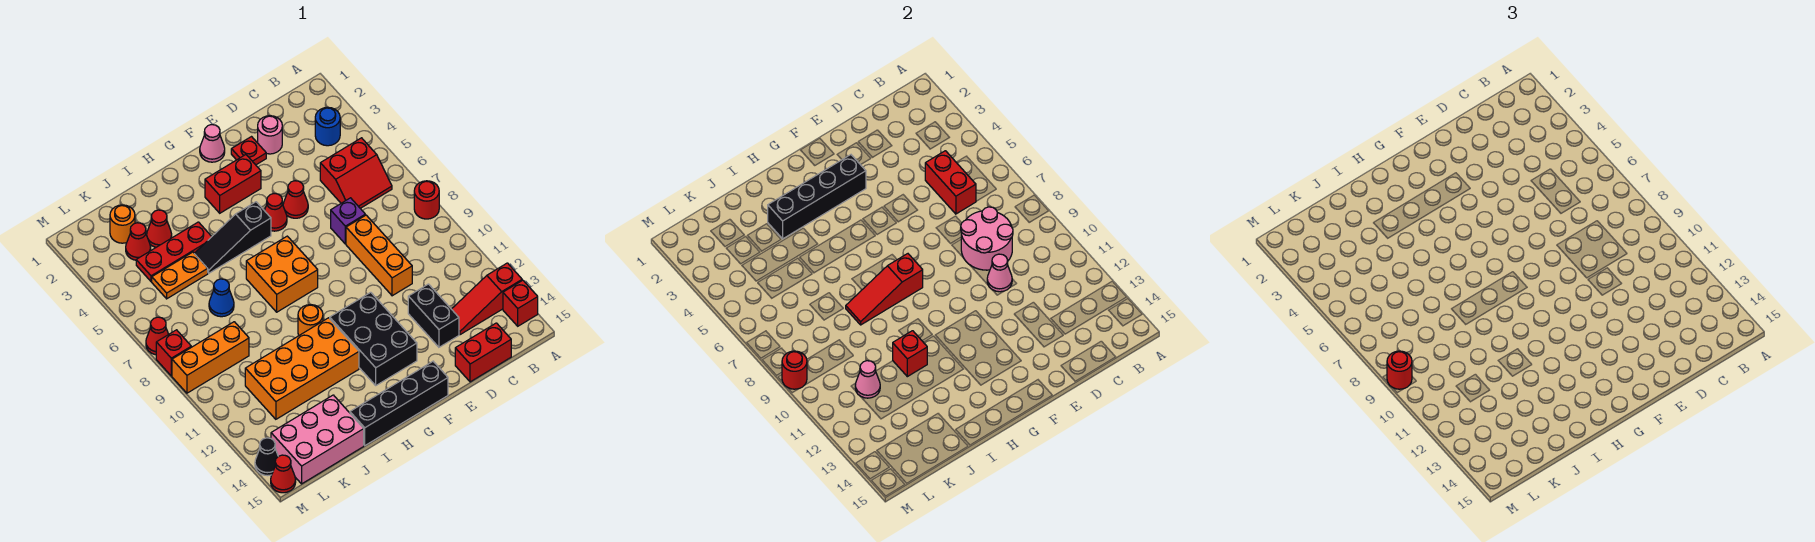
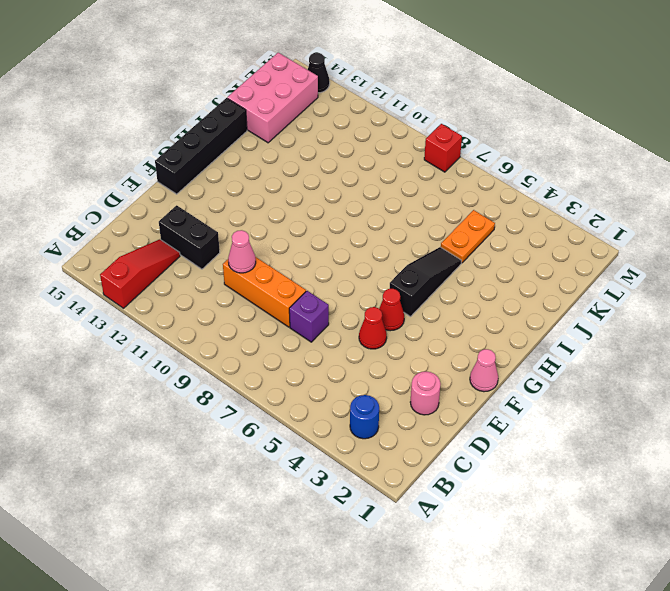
none -> red 1x1 round brick [414,181,439,219]
none -> red 1x1 brick [503,280,538,326]
none -> red 2x2 slope [320,138,392,208]
none -> red 1x2 brick [455,323,511,382]

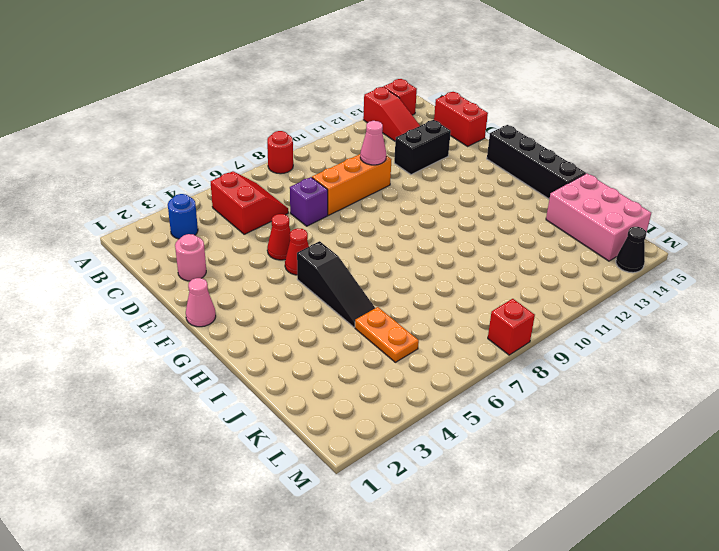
none -> red 1x1 plate [231,137,266,165]
none -> red 1x2 brick [205,155,261,213]
none -> black 2x3 brick [330,292,417,385]
none -> orange 2x2 brick [246,236,318,312]

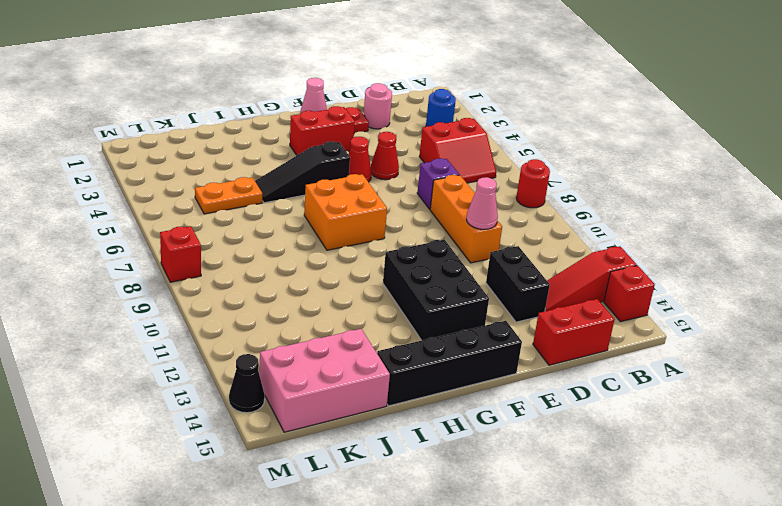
none -> orange 1x1 round brick [298,305,323,335]
none -> orange 2x4 brick [245,318,359,419]
none -> red 1x3 plate [136,222,212,282]
none -> red 1x1 cone [147,210,172,247]

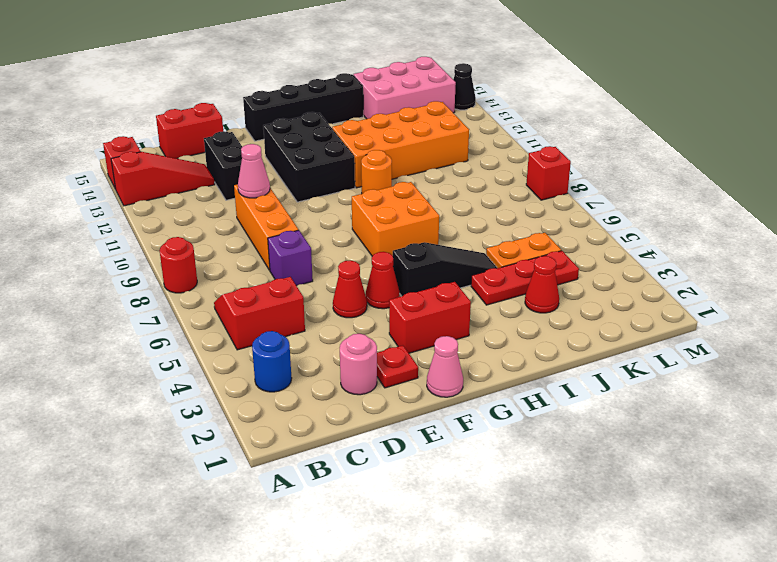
none -> blue 1x1 cone [209,279,234,317]
none -> orange 1x1 round brick [110,205,135,243]
none -> red 1x1 cone [126,223,151,260]
none -> orange 1x3 brick [172,322,249,393]

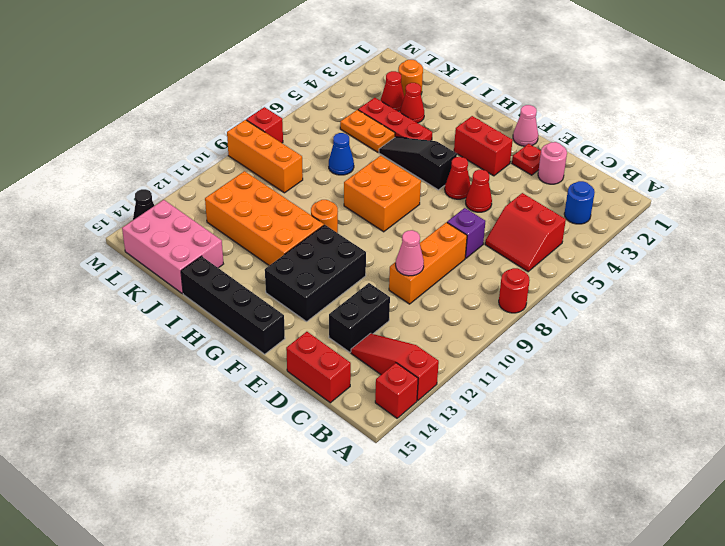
none -> red 1x1 cone [146,317,169,355]
none -> red 1x1 cone [271,455,296,493]
none -> red 1x2 brick [925,151,976,214]
none -> pink 2x2 round brick [961,207,1013,270]

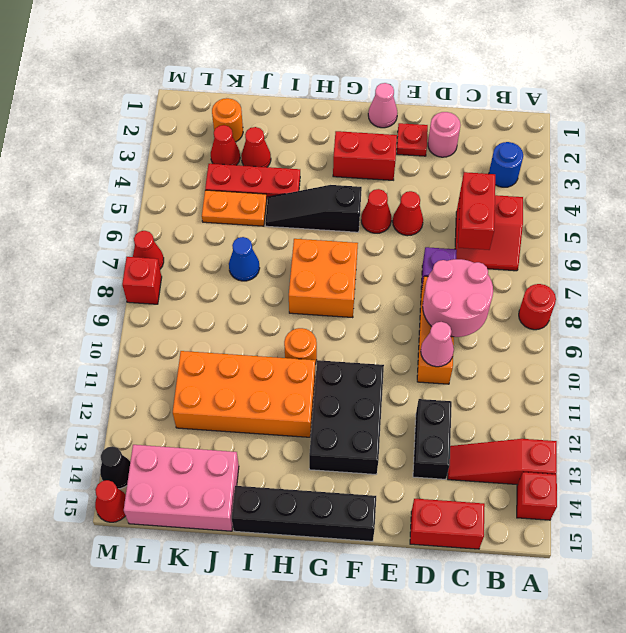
none -> orange 1x3 brick [172,322,249,393]
none -> black 1x4 brick [768,155,866,239]
none -> red 1x3 slope [846,254,923,325]
none -> red 1x1 brick [893,331,927,377]

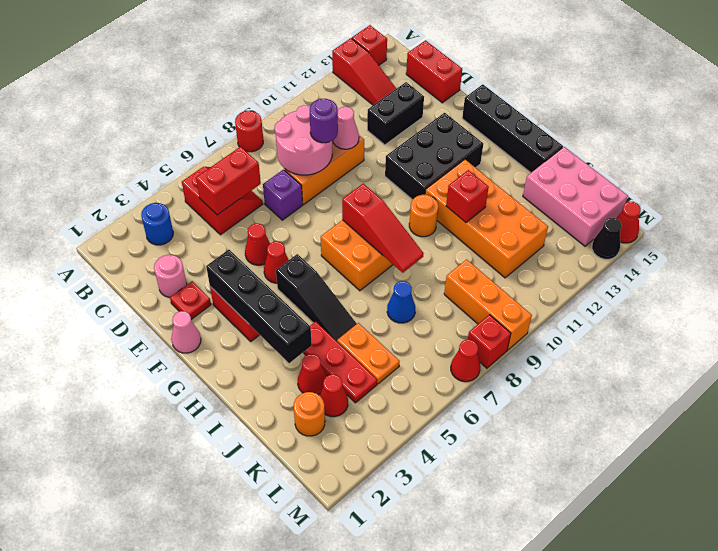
purple 1x1 round brick [310,99,338,143] -> none
none -> pink 1x1 cone [855,361,880,398]
none -> red 1x1 round brick [782,351,807,389]
none -> red 1x1 round brick [1387,351,1412,389]

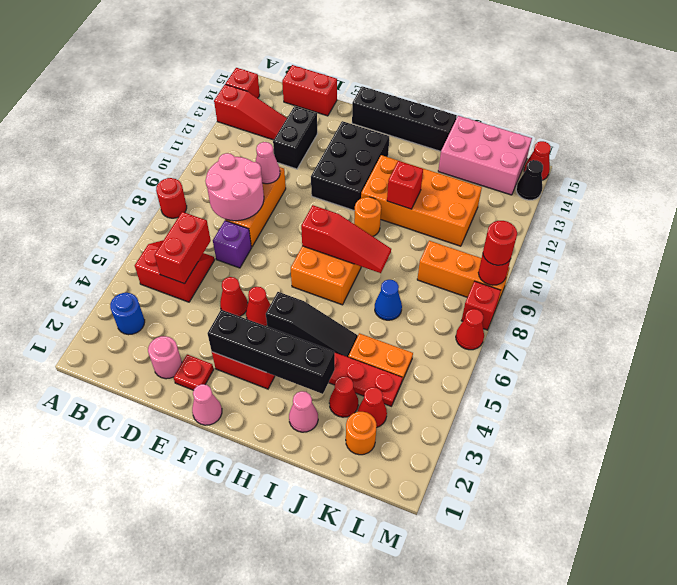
pink 1x1 cone [289,391,318,432] -> pink 1x1 cone moved to [855,361,880,398]

